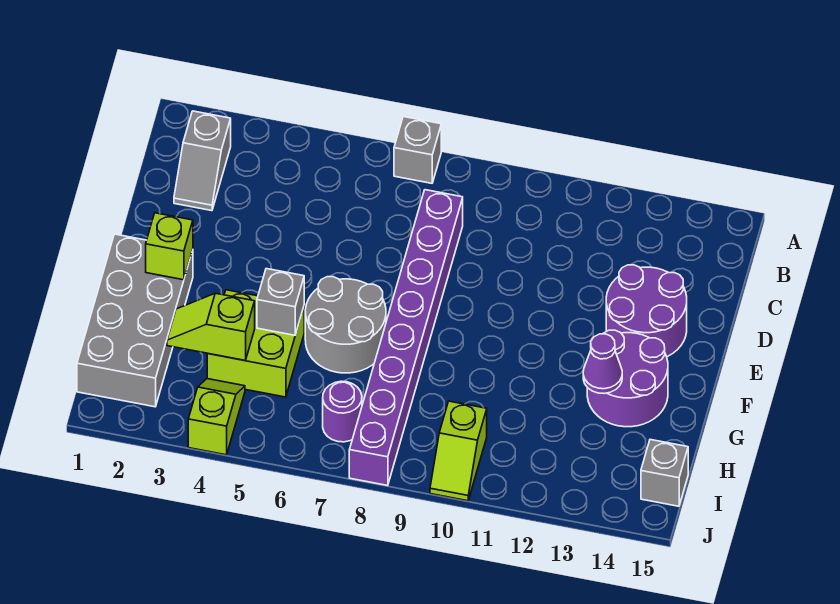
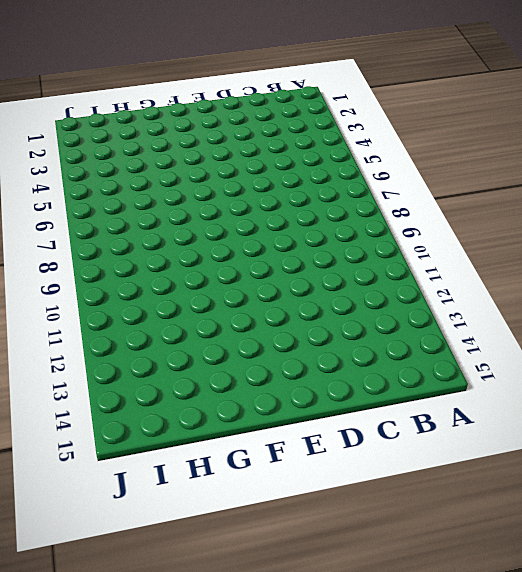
none -> grey 1x1 brick [394,117,441,183]
none -> grey 1x2 slope [174,111,231,211]
none -> purple 1x8 brick [349,190,463,486]

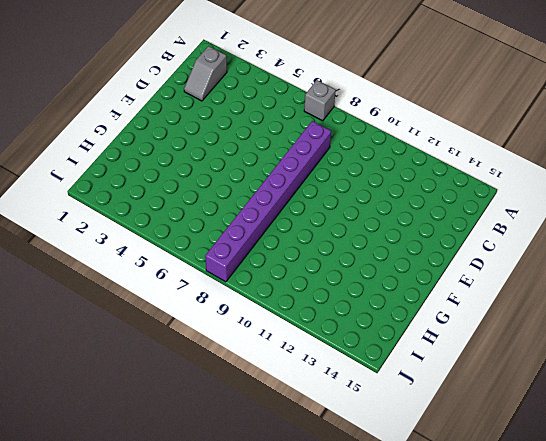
none -> purple 2x2 round brick [606,265,687,357]
none -> grey 2x4 brick [77,234,193,407]
none -> grey 2x2 round brick [305,277,386,373]

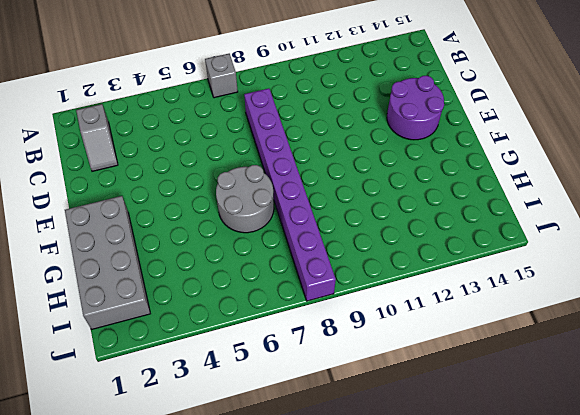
none -> purple 2x2 round brick [587,330,668,427]
none -> lime 2x2 brick [207,290,304,397]
none -> lime 1x2 slope [188,379,245,455]

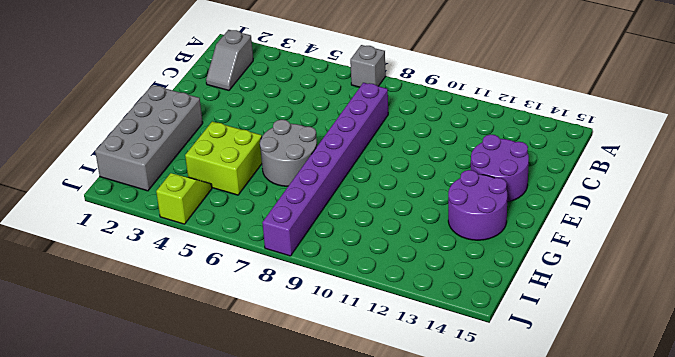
none -> purple 1x1 round brick [323,381,362,442]
none -> lime 1x2 slope [430,401,487,501]
none -> grey 1x1 brick [641,440,688,506]

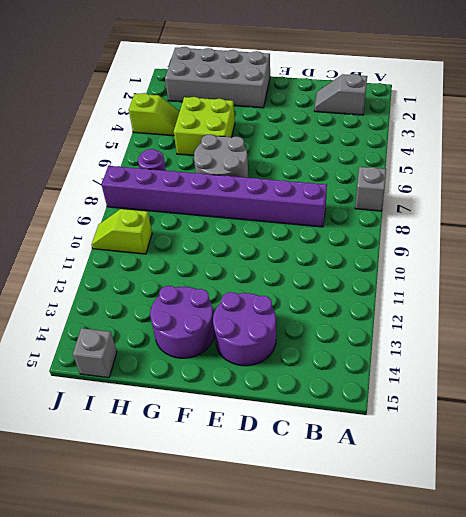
none -> lime 1x1 brick [146,213,193,280]
none -> grey 1x1 brick [257,269,304,335]
none -> purple 1x1 cone [583,334,622,394]

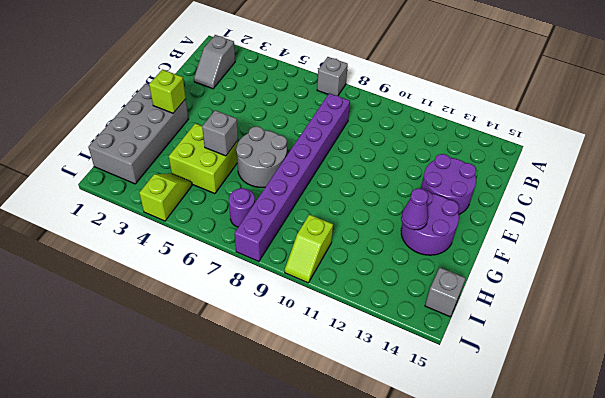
none -> lime 1x2 slope [167,293,255,361]

